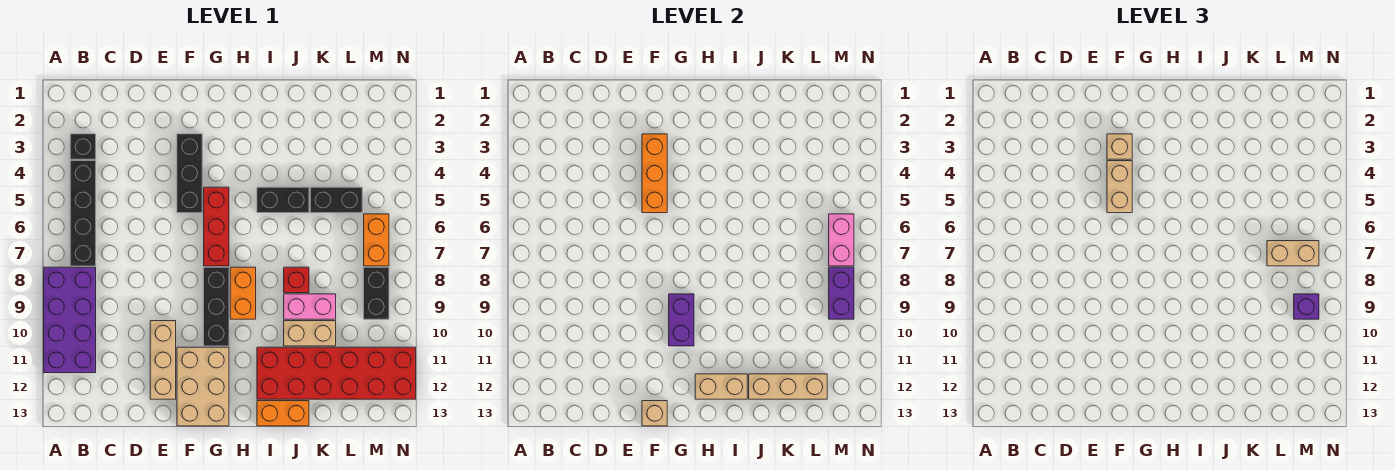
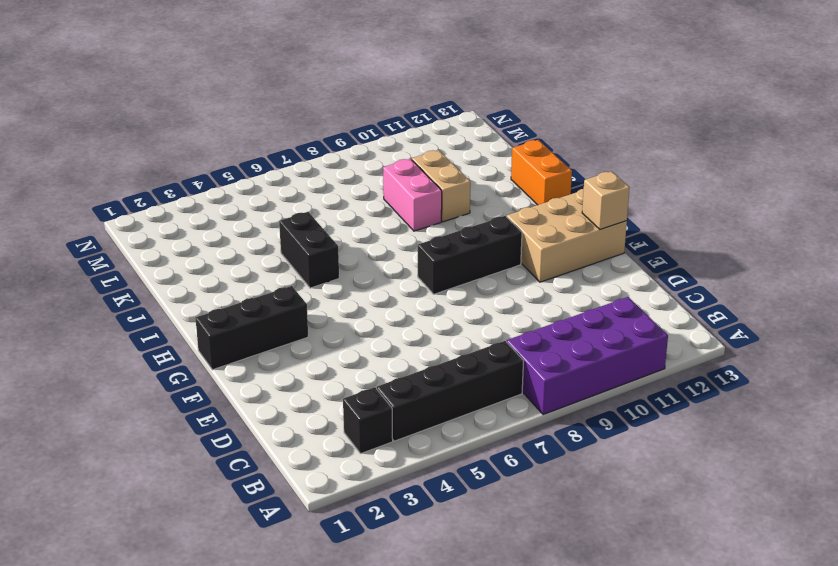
black 1x3 brick [195,286,308,370] -> black 1x3 brick moved to [177,134,202,213]
none -> tan 1x3 brick [150,321,176,399]
none -> red 1x3 brick [204,187,229,266]
none -> orange 1x2 brick [230,267,256,319]

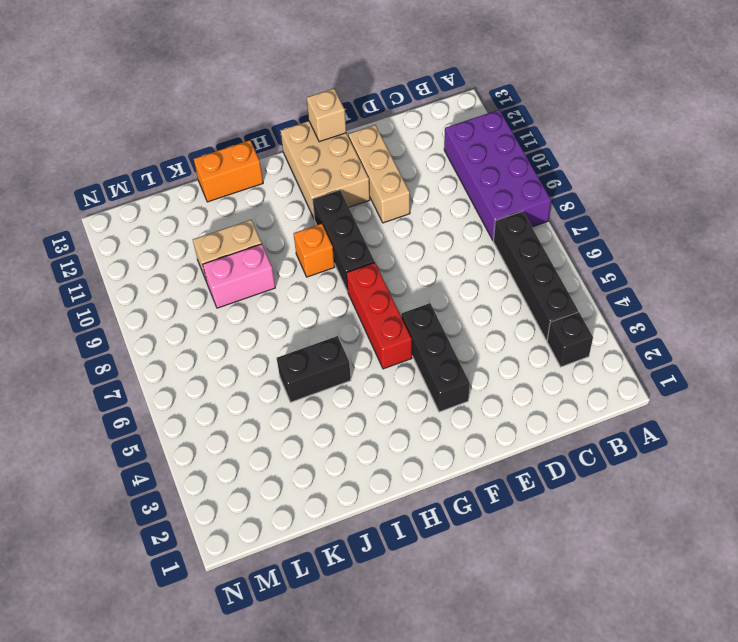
orange 1x1 brick [294,224,335,277] -> orange 1x2 brick [230,267,256,319]
none -> red 2x6 brick [257,347,416,399]
none -> red 1x1 brick [284,267,309,293]
none -> black 1x2 brick [310,187,362,213]

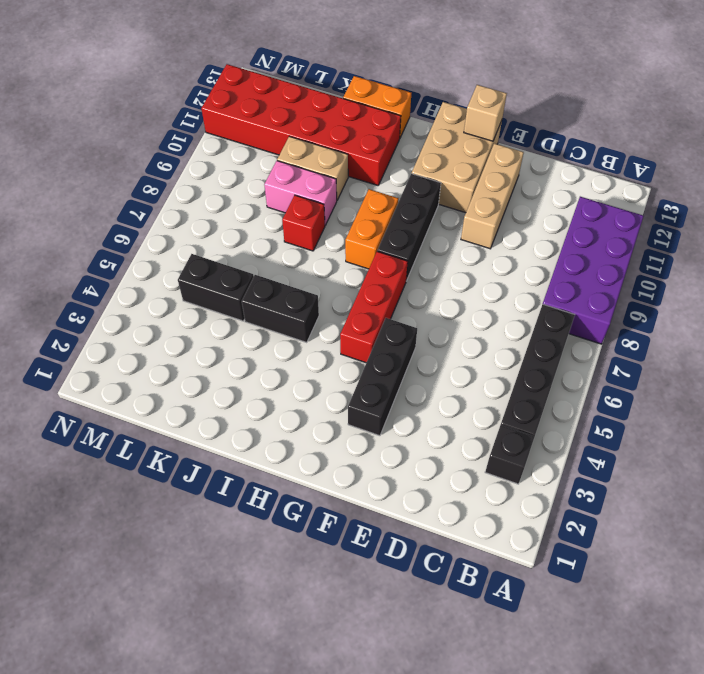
none -> orange 1x2 brick [364,214,389,266]
none -> black 1x2 brick [364,267,389,319]
none -> orange 1x3 brick [642,134,667,213]

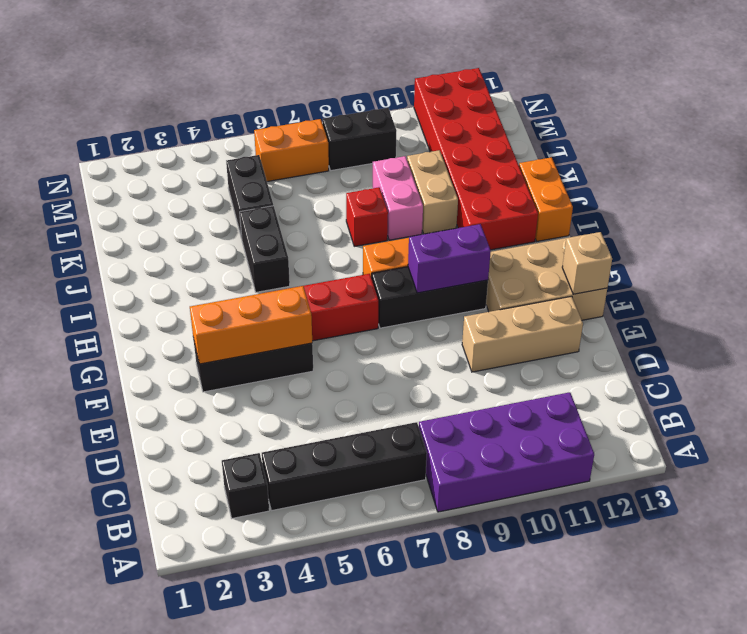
none -> tan 1x2 brick [695,374,747,399]
none -> tan 1x3 brick [749,374,827,399]
none -> pink 1x2 brick [829,214,854,266]

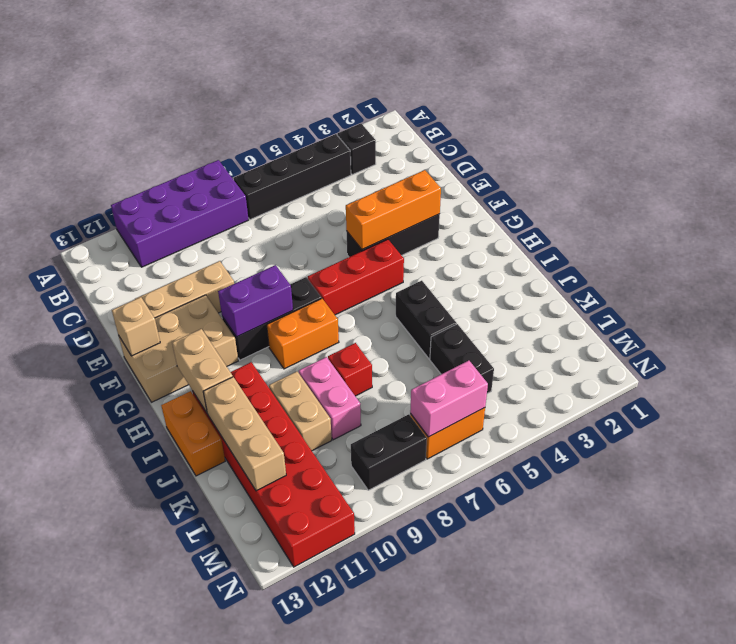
none -> purple 1x2 brick [829,267,854,319]
none -> tan 1x1 brick [1107,134,1132,159]
none -> tan 1x2 brick [1107,161,1132,213]

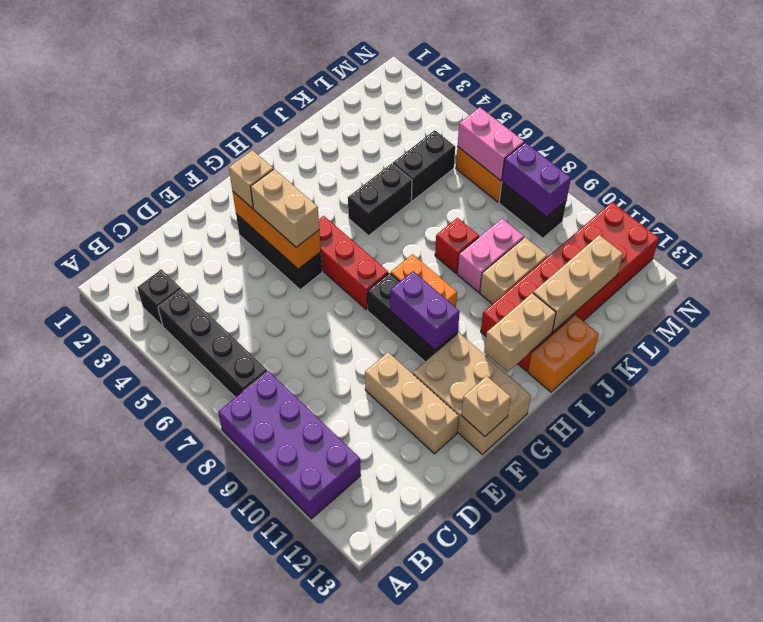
none -> tan 1x2 brick [1267,241,1319,266]
none -> purple 1x1 brick [1294,294,1319,319]

